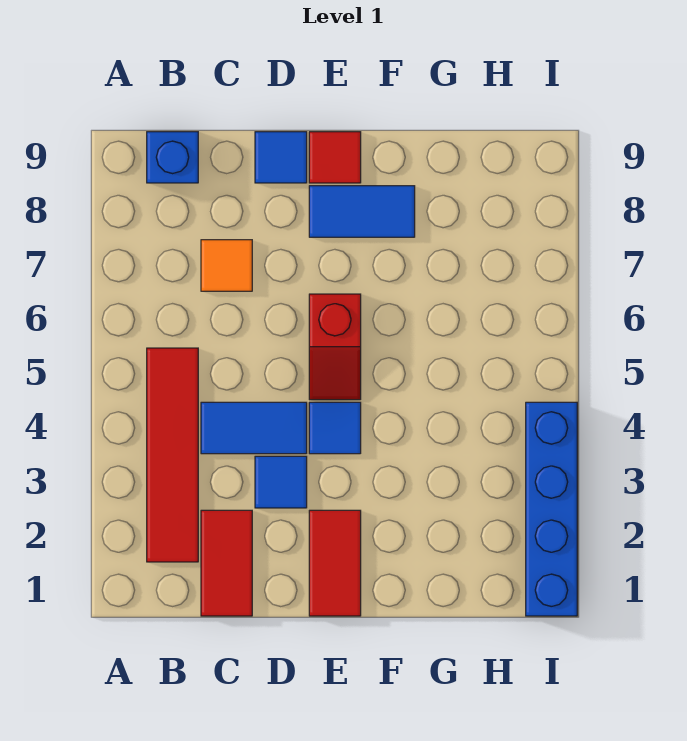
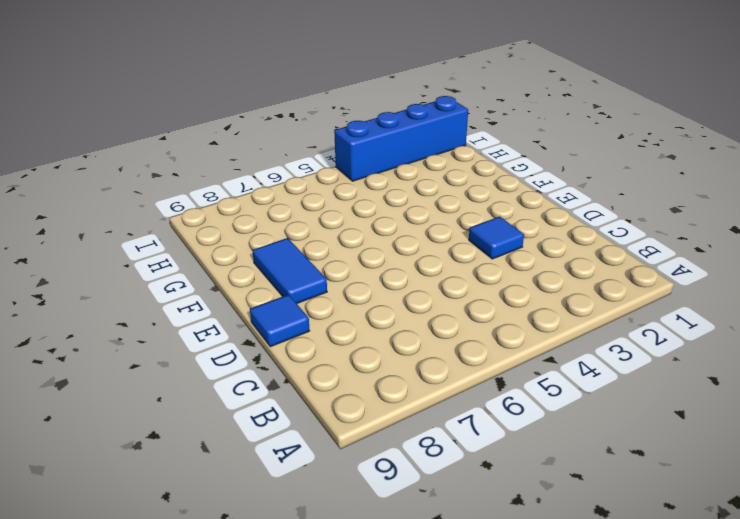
none -> red 1x4 tile [147,348,198,562]
none -> blue 1x1 brick [147,132,198,183]
none -> red 1x2 tile [201,510,252,616]

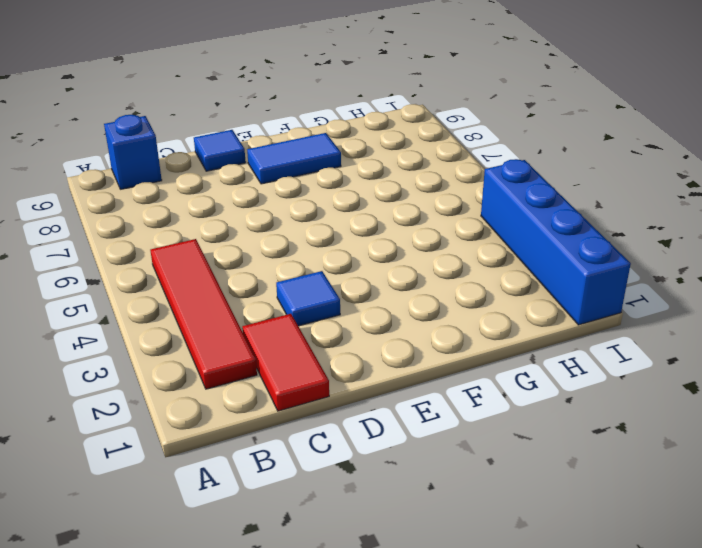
none -> blue 1x2 tile [201,402,307,454]
none -> orange 1x1 tile [201,240,252,291]
none -> red 1x2 tile [309,510,361,616]

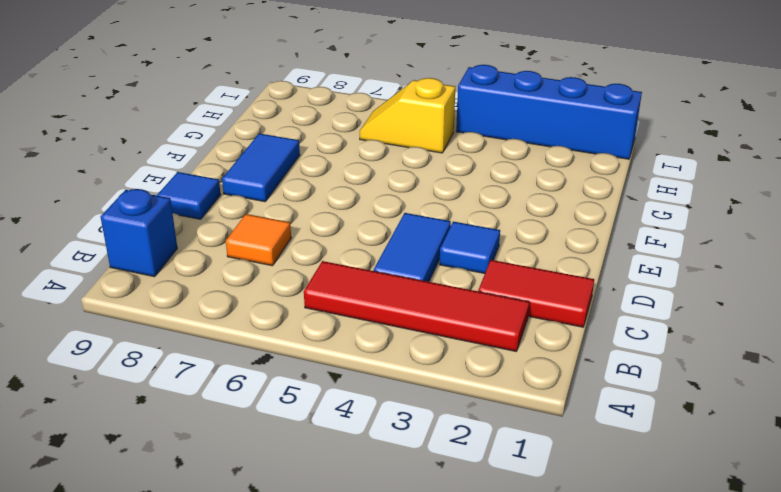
yellow 1x2 slope [360,78,455,153] -> none
none -> red 1x2 tile [309,510,361,616]
none -> blue 1x1 tile [309,402,361,454]
none -> red 1x2 slope [309,294,361,400]

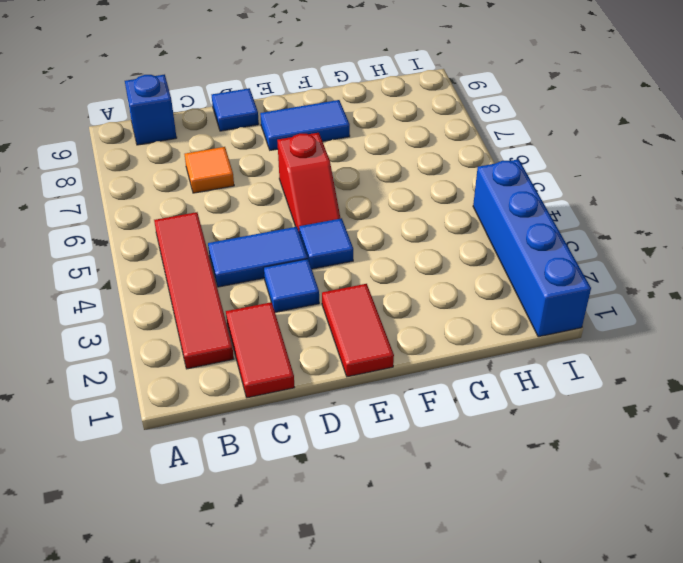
none -> red 1x1 tile [309,132,361,183]

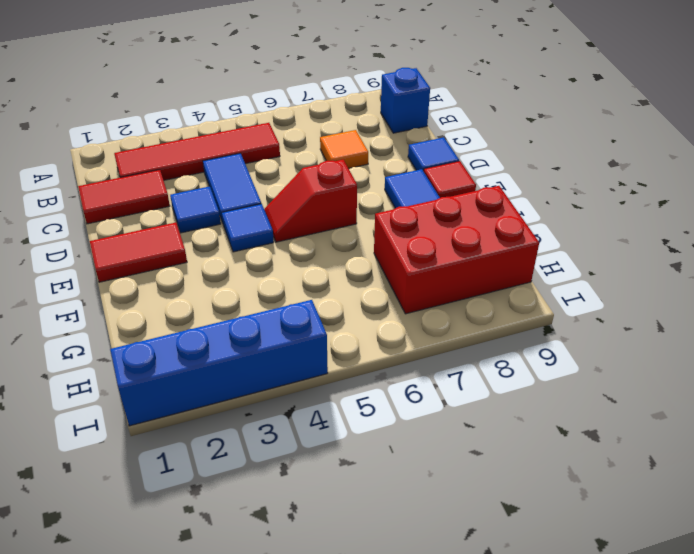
red 2x3 brick [374,186,539,314] -> none

